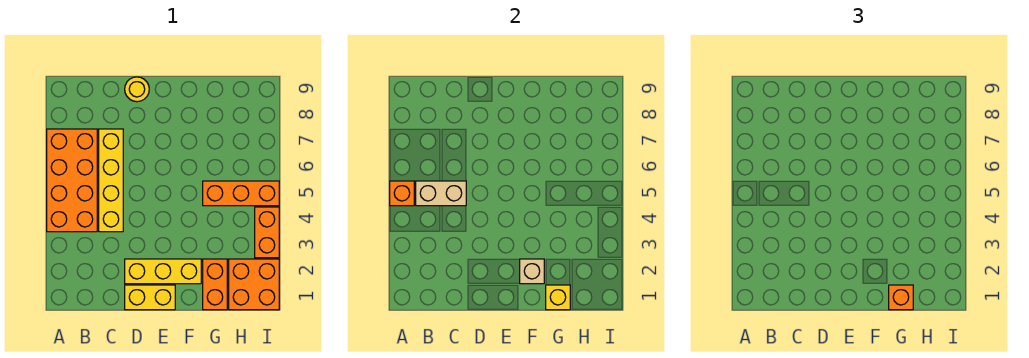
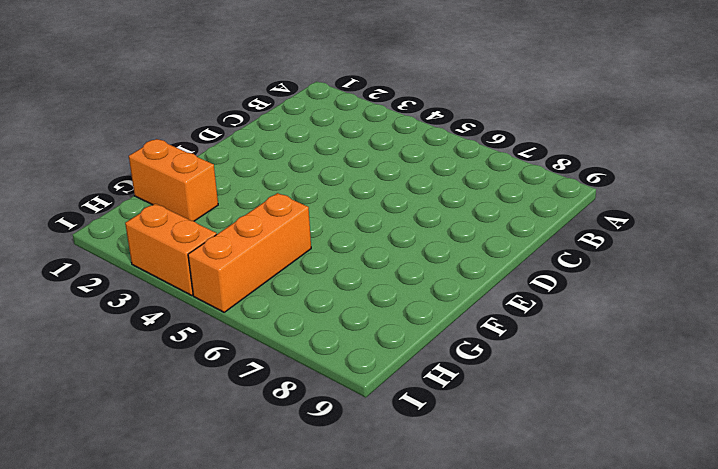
none -> orange 2x4 brick [47,129,97,232]
none -> yellow 1x4 brick [99,129,123,232]
none -> yellow 1x2 brick [125,285,175,310]

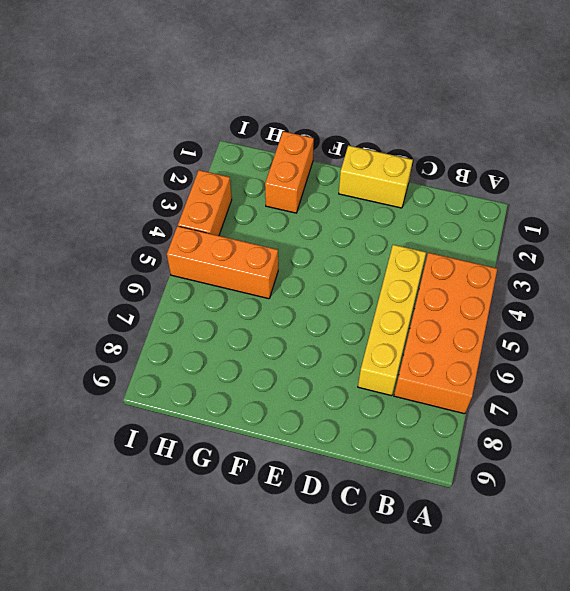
none -> yellow 1x3 brick [125,259,201,284]
none -> yellow 1x1 round brick [125,77,149,102]
none -> orange 2x2 brick [229,259,279,310]

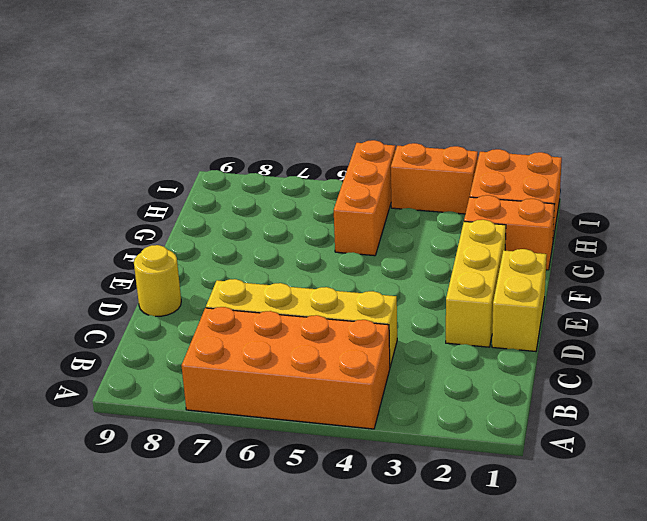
none -> orange 1x1 brick [390,181,414,206]
none -> tan 1x2 brick [416,181,466,206]
none -> tan 1x1 brick [520,259,544,284]

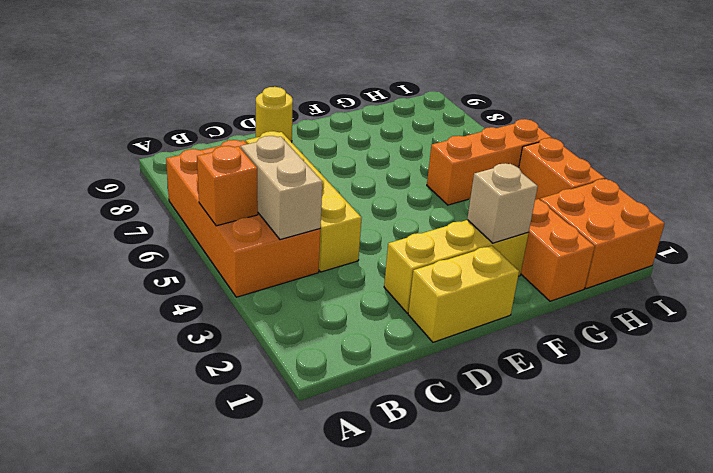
tan 1x2 brick [241,136,323,240] -> tan 1x2 brick turned to [416,181,466,206]
none -> yellow 1x1 brick [546,285,570,310]
none -> orange 1x1 brick [889,285,913,310]

